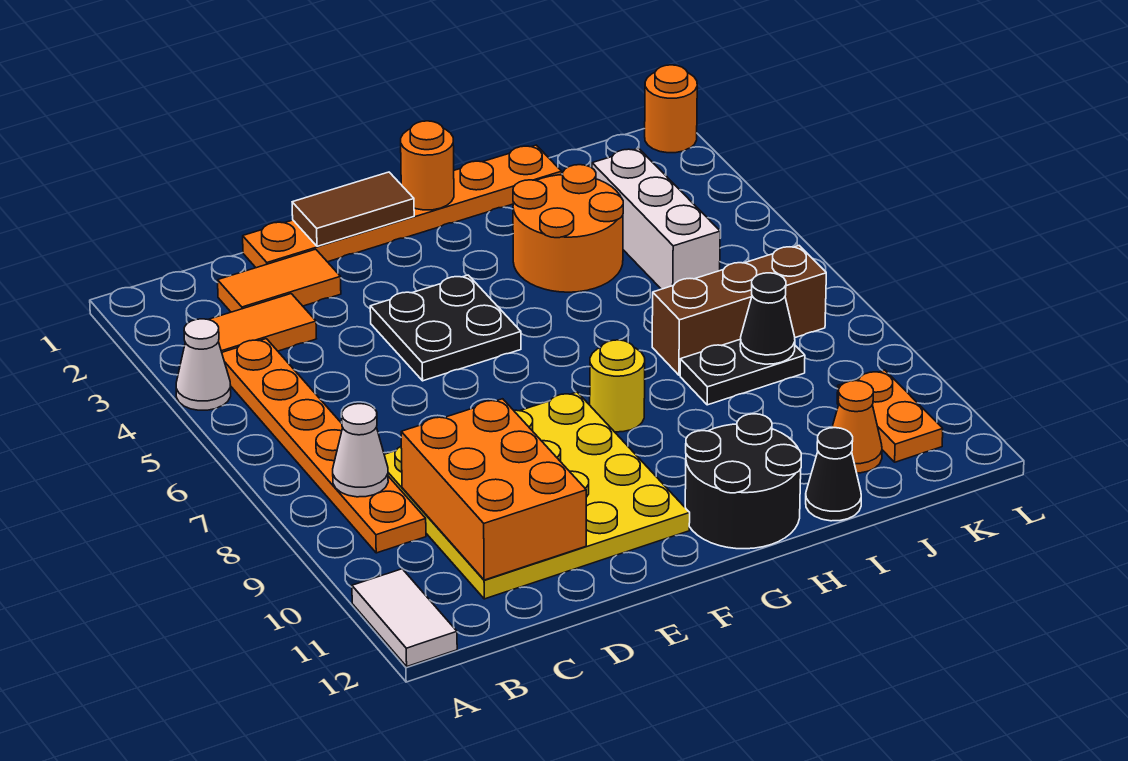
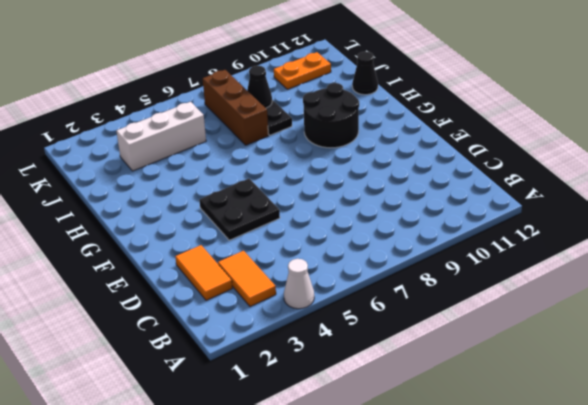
black 2x2 round brick [303,83,359,148] -> black 2x2 round brick moved to [685,414,801,549]
none -> white 1x2 tile [352,569,457,666]
none -> orange 1x6 plate [222,339,426,553]
none -> yellow 4x4 plate [384,392,690,599]

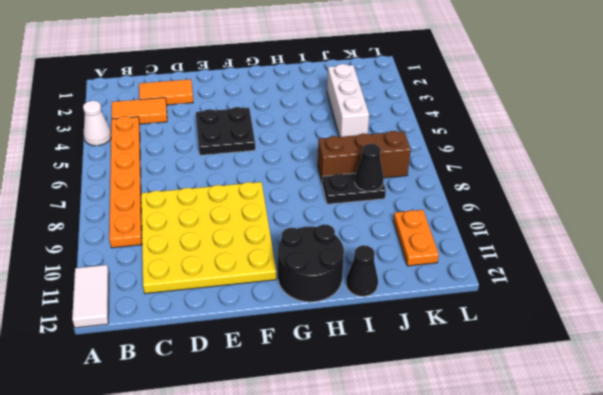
none -> orange 1x6 plate [243,145,562,268]
none -> yellow 1x1 round brick [590,340,645,432]
none -> orange 2x2 round brick [513,165,623,292]

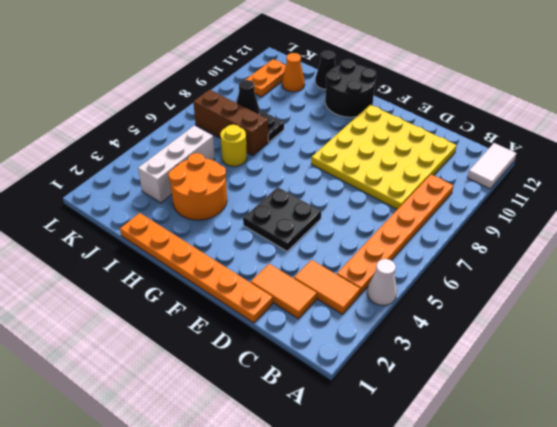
yellow 1x1 round brick [220,125,247,166] -> yellow 1x1 round brick moved to [590,340,645,432]
none -> orange 1x1 round brick [645,65,697,153]
none -> white 1x1 cone [333,404,388,497]
none -> orange 2x3 brick [401,399,586,580]

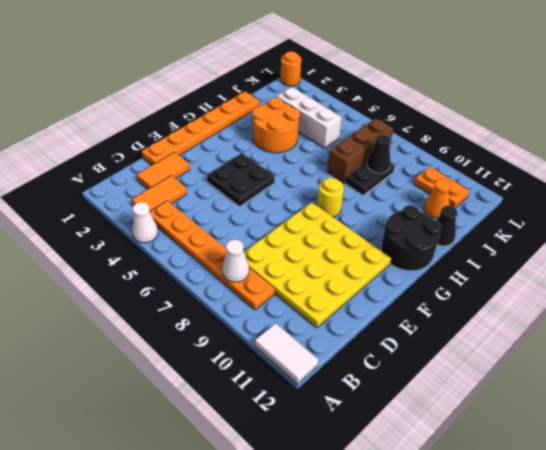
none -> orange 2x3 brick [401,399,586,580]
none -> brown 1x2 tile [292,172,414,246]
none -> orange 1x1 round brick [401,121,454,210]

